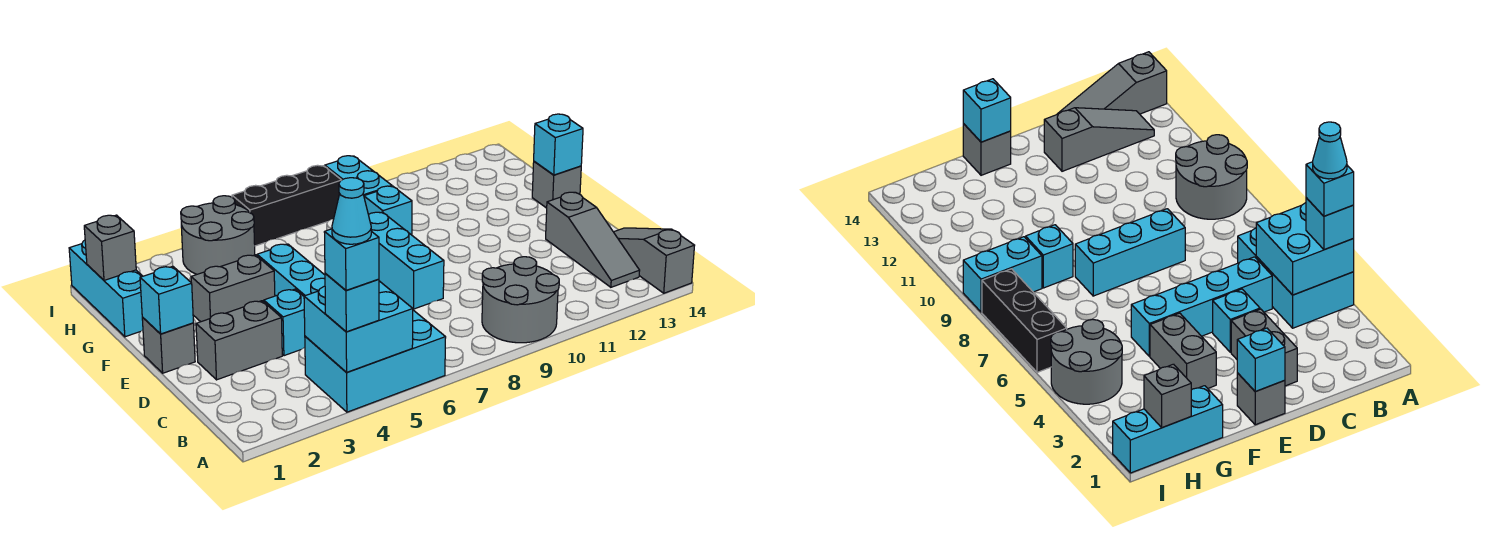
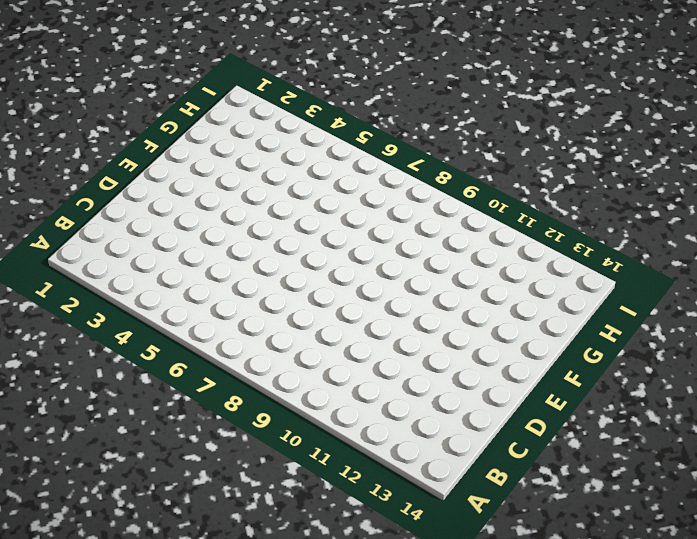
none -> cyan 2x3 brick [305,310,446,412]
none -> grey 2x2 round brick [482,257,559,343]
none -> grey 1x3 slope [614,228,695,293]

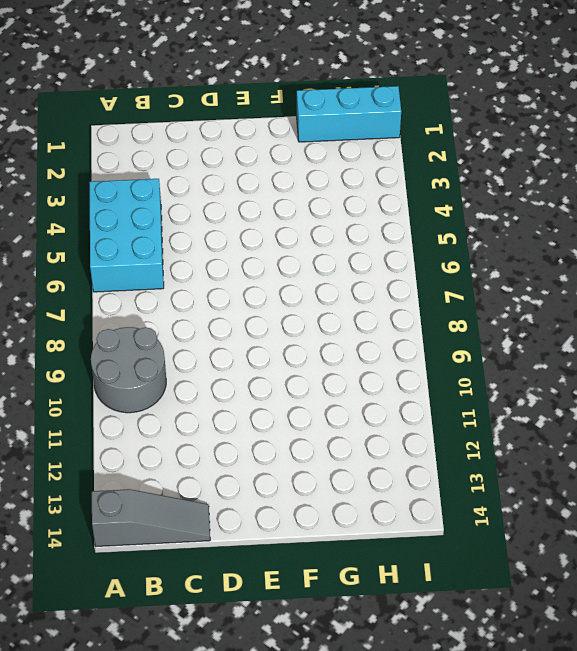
none -> grey 1x3 slope [546,192,640,287]
none -> cyan 1x4 brick [257,244,325,296]
none -> grey 1x2 brick [196,301,282,380]

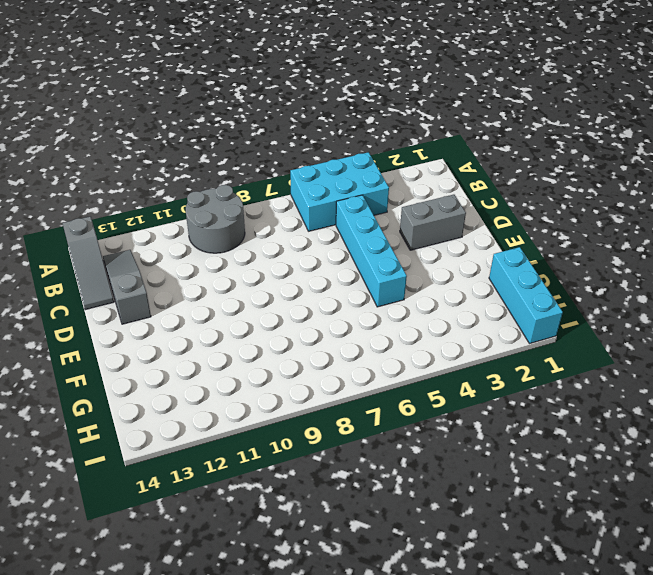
none -> cyan 1x1 brick [264,289,305,356]
none -> cyan 1x3 brick [369,212,444,309]
none -> grey 1x1 brick [142,317,195,373]

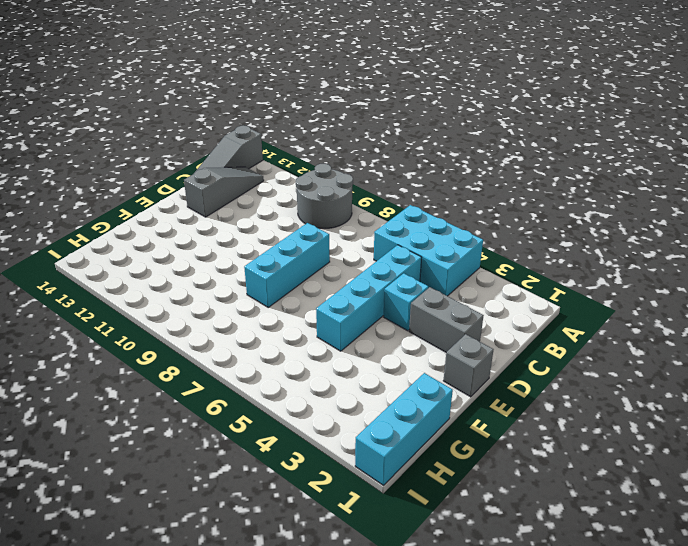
none -> grey 1x2 brick [191,255,275,322]
none -> grey 1x1 brick [532,162,581,208]
none -> cyan 1x1 brick [364,186,412,235]

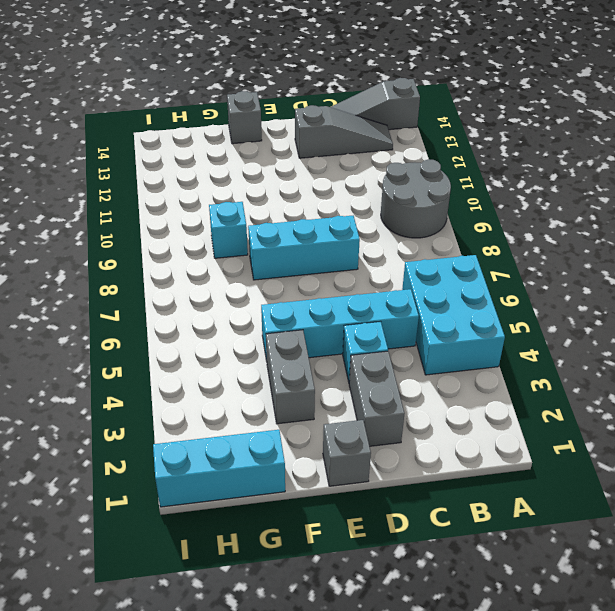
none -> grey 2x2 round brick [181,196,255,274]
none -> cyan 1x2 brick [325,156,392,196]
none -> black 1x3 brick [232,165,341,246]

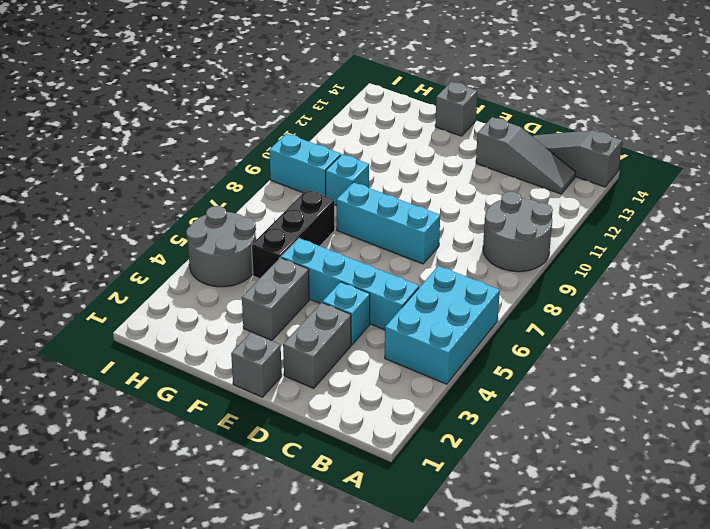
black 1x3 brick [252,190,335,279] -> black 1x3 brick moved to [232,165,341,246]
none -> cyan 1x3 brick [69,240,143,337]
none -> cyan 2x2 brick [304,281,413,372]
none -> cyan 1x1 brick [140,266,193,334]

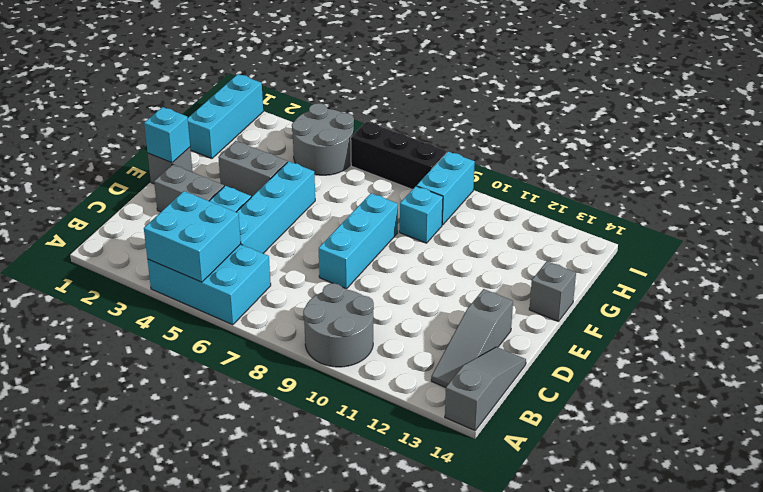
none -> cyan 1x1 brick [534,114,583,175]
none -> grey 1x1 brick [84,215,136,280]
none -> cyan 1x1 brick [325,274,379,332]

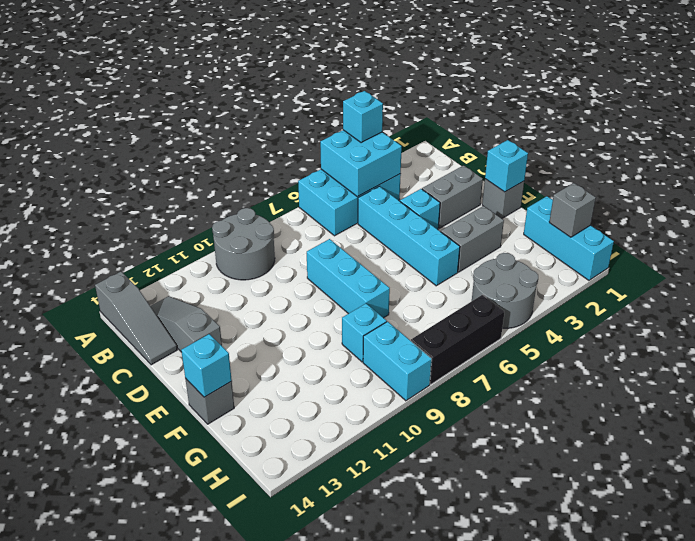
none -> cyan 1x1 brick [324,229,379,291]
none -> cyan 1x1 cone [332,178,371,244]

